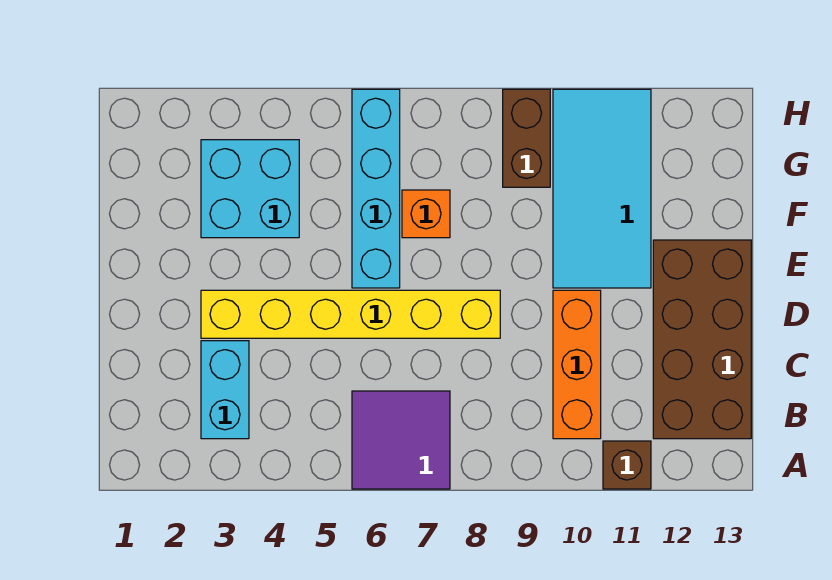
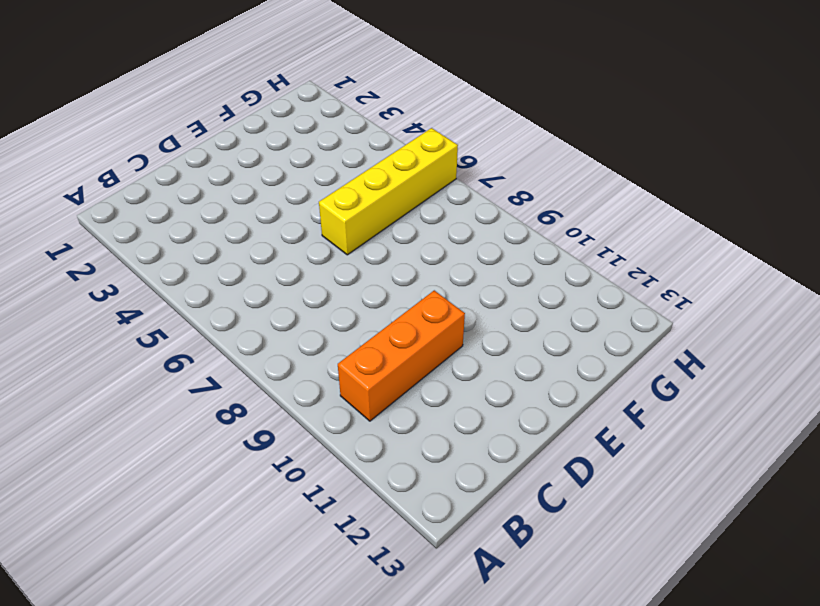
yellow 1x4 brick [319,128,458,255] -> cyan 1x4 brick [352,89,400,288]
none -> purple 2x2 tile [352,391,450,489]
none -> brown 1x1 brick [603,441,651,489]

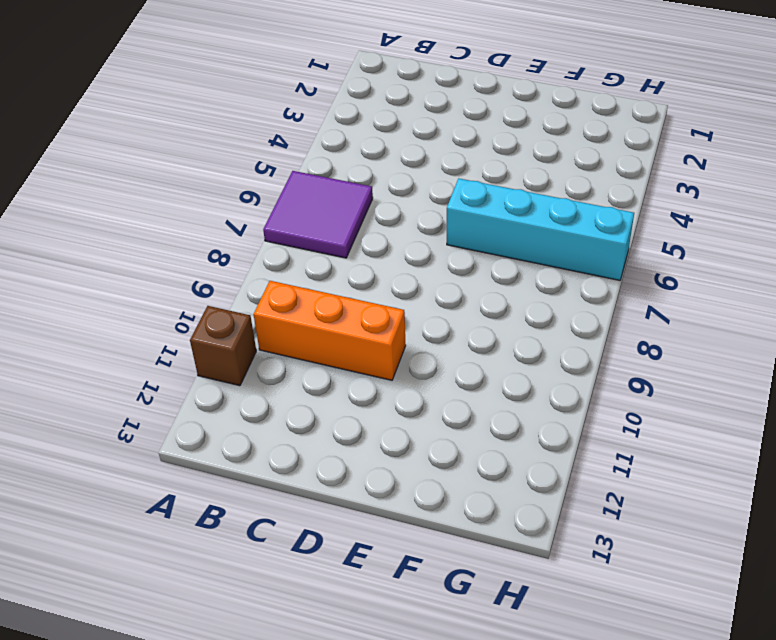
none -> cyan 1x2 brick [201,341,249,439]
none -> brown 2x4 brick [653,240,751,439]

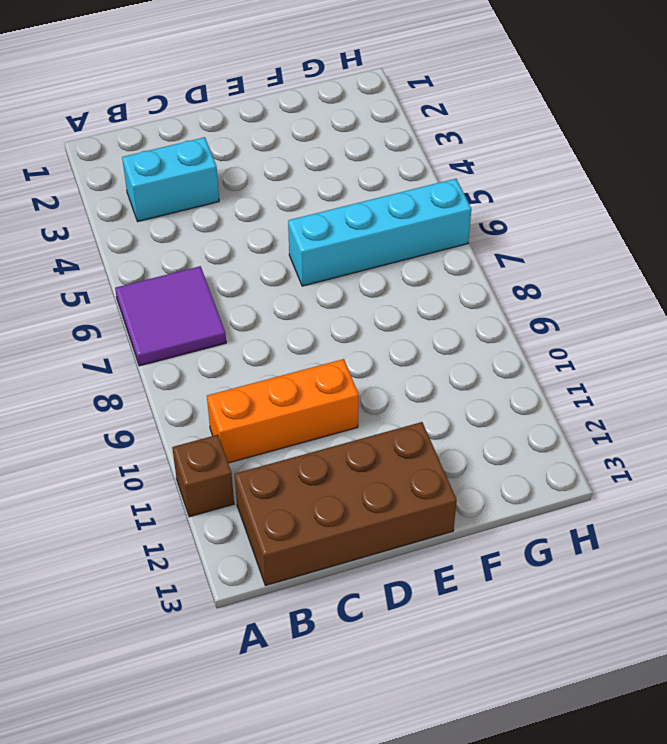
none -> yellow 1x6 brick [201,290,500,338]
none -> cyan 2x4 tile [553,89,651,288]

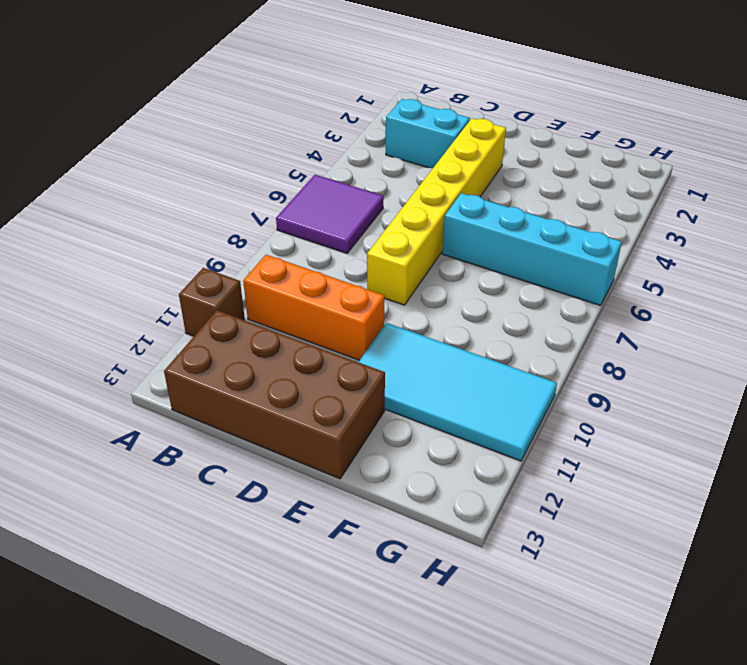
none -> cyan 2x2 brick [201,140,299,238]
none -> orange 1x1 brick [402,190,450,238]

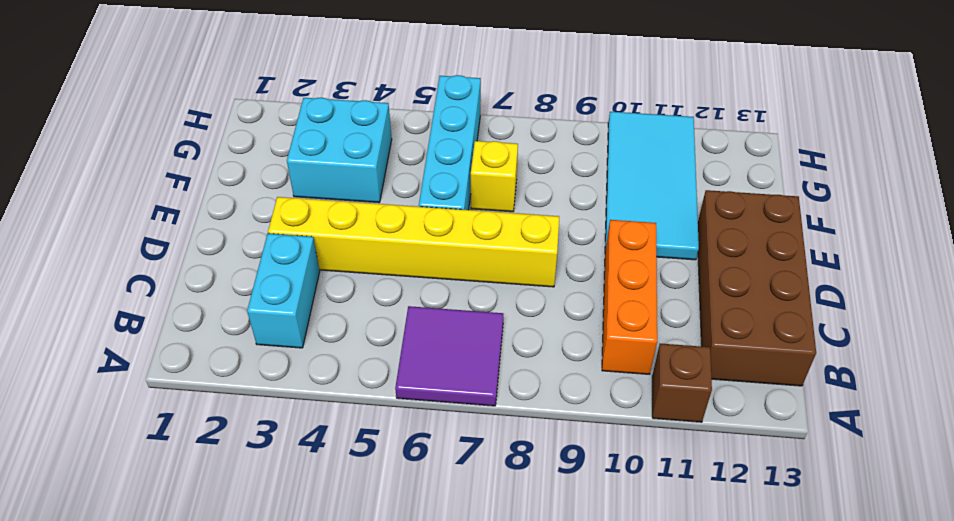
yellow 1x1 brick [471,141,518,212] -> orange 1x1 brick [402,190,450,238]
none -> brown 1x2 brick [503,89,550,187]

